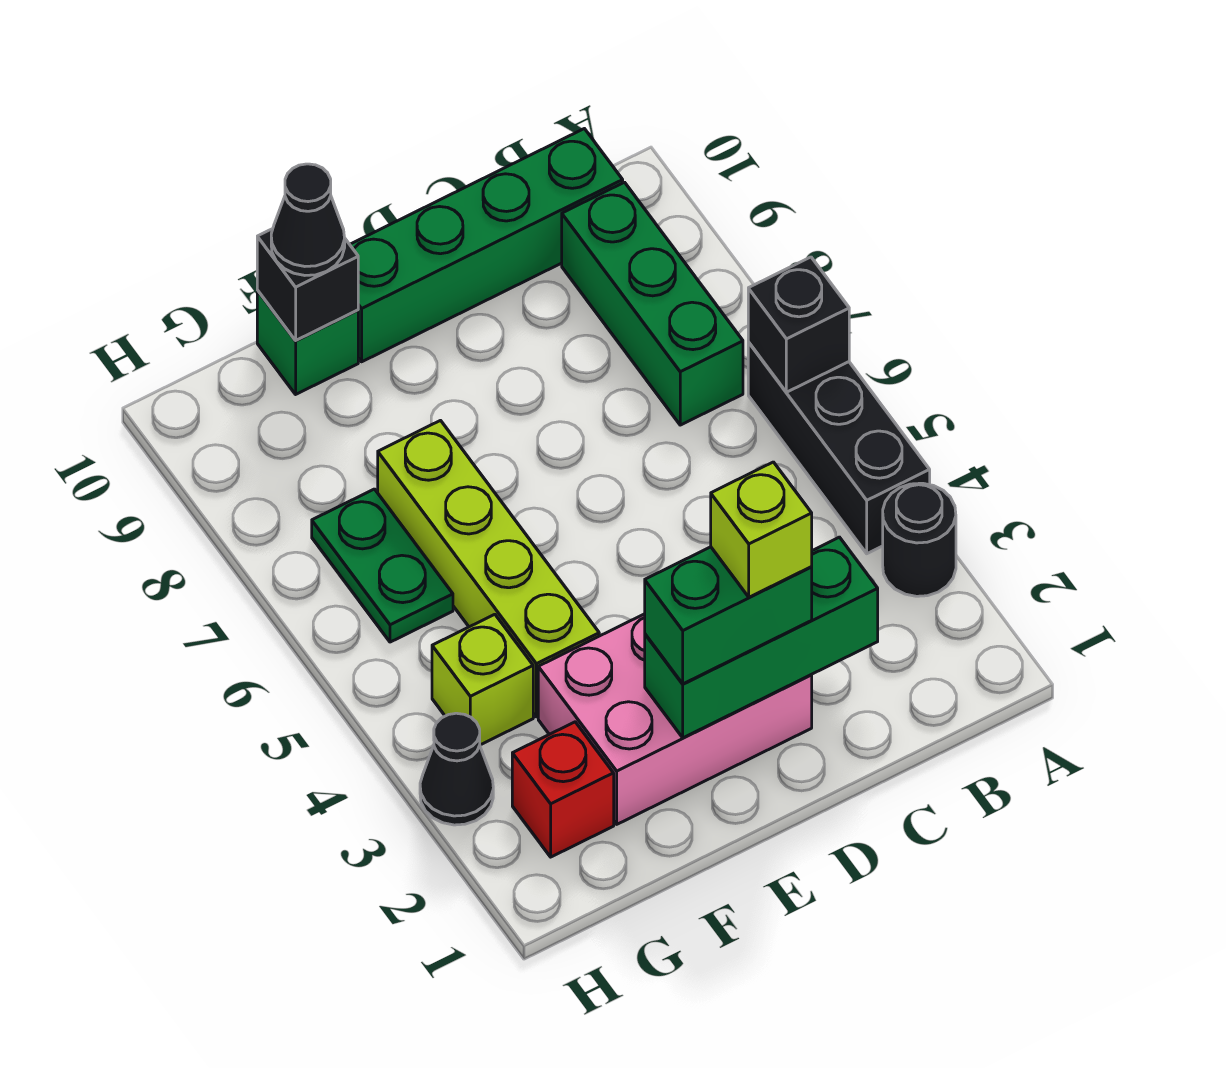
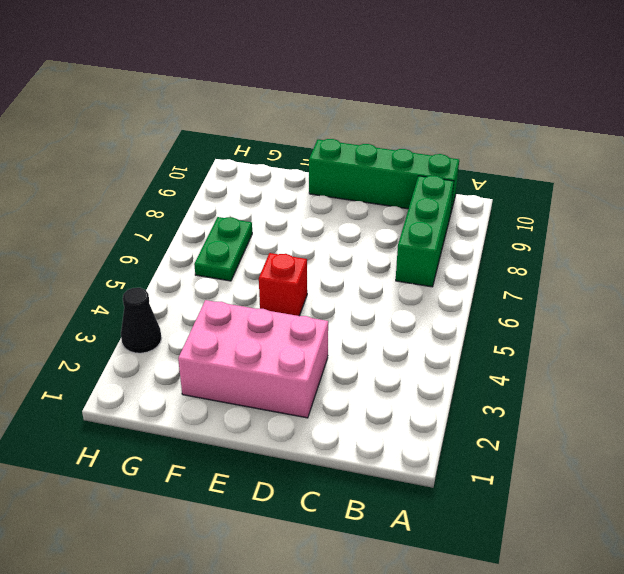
red 1x1 brick [259,253,307,316] -> red 1x1 brick moved to [512,722,614,857]
none -> black 1x1 round brick [883,483,956,596]
none -> black 1x3 brick [748,342,930,554]
none -> lime 1x4 brick [378,421,599,717]

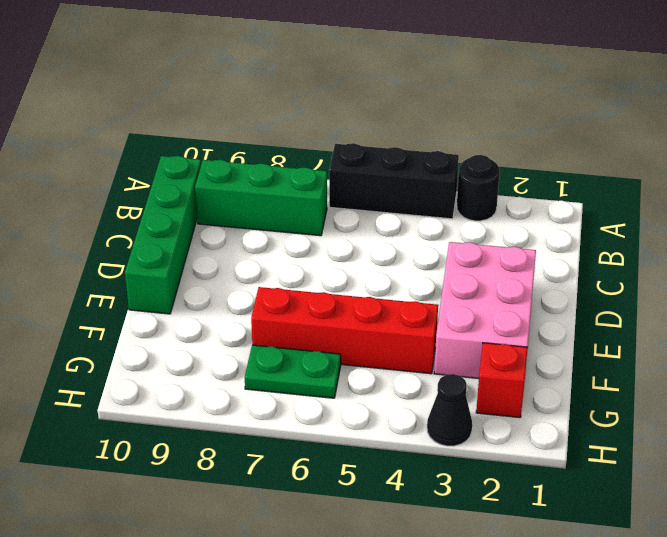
red 1x4 brick [251,287,438,374] -> lime 1x4 brick [378,421,599,717]
none -> green 1x1 brick [257,290,358,394]
none -> lime 1x1 brick [432,614,533,745]
none -> black 1x1 brick [748,257,849,392]

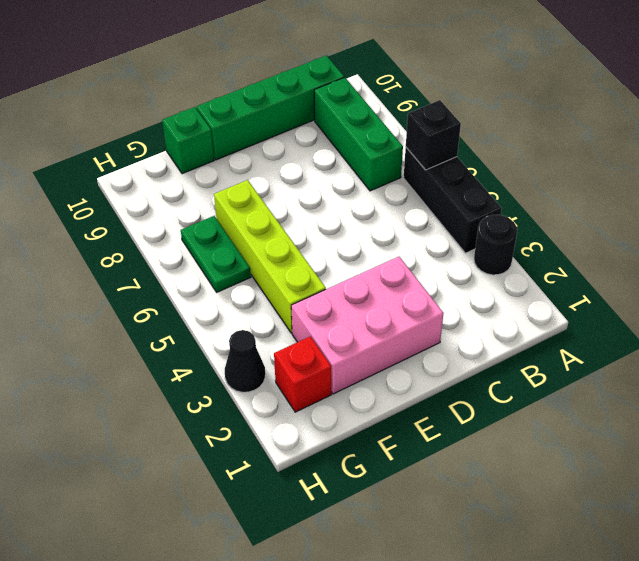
none -> lime 1x1 brick [432,614,533,745]
none -> green 1x3 brick [645,537,878,738]
none -> black 1x1 brick [257,229,358,340]

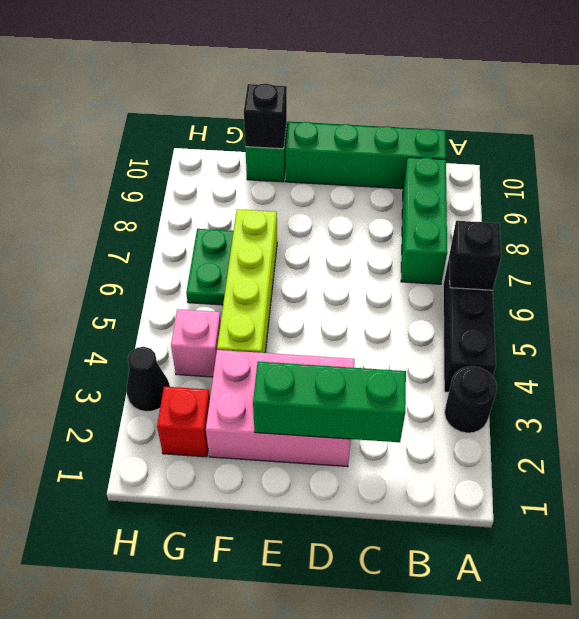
pink 1x1 brick [171,309,221,377] -> lime 1x1 brick [432,614,533,745]
none -> green 1x2 brick [645,547,812,684]
none -> black 1x1 cone [271,164,345,275]
none -> lime 1x1 brick [711,462,812,597]

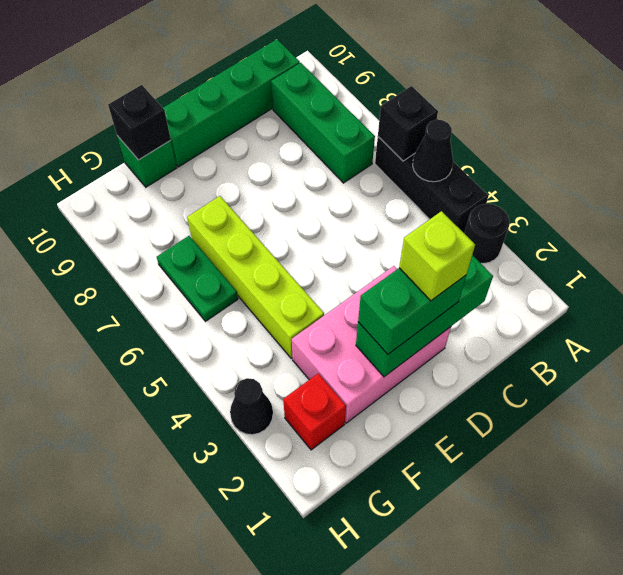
black 1x1 cone [413,120,453,182] -> black 1x1 cone moved to [271,164,345,275]
none -> lime 1x1 brick [432,614,533,745]

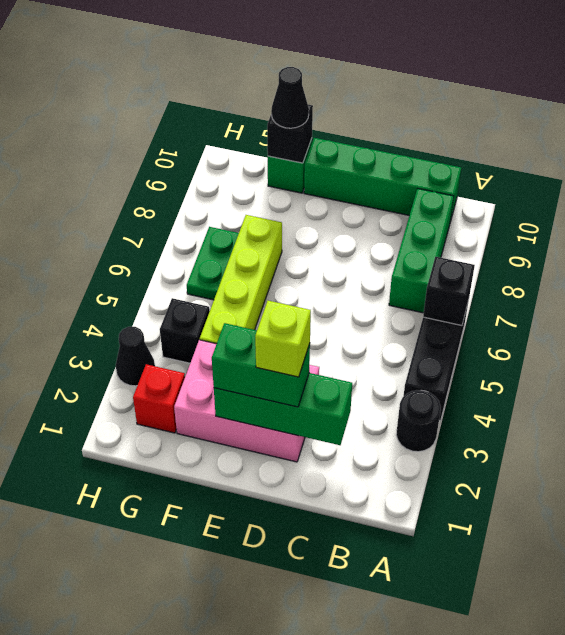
black 1x1 brick [160,298,210,363] -> lime 1x1 brick [432,614,533,745]

